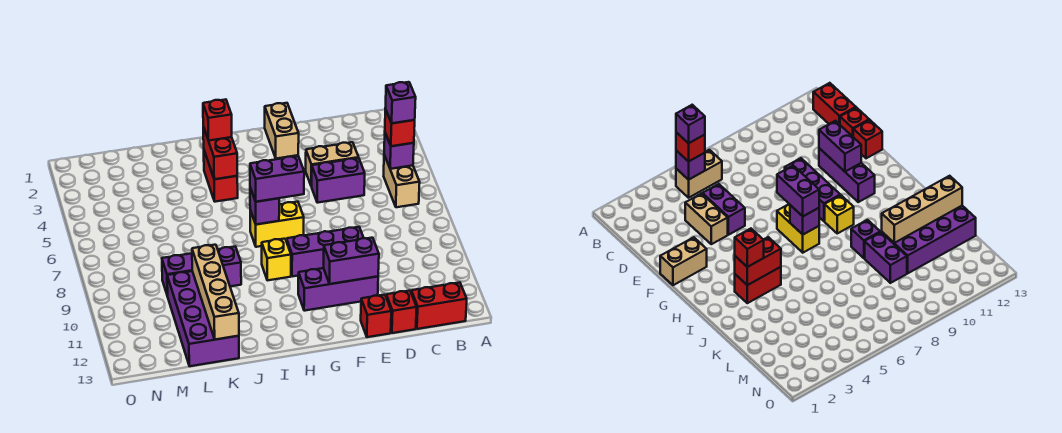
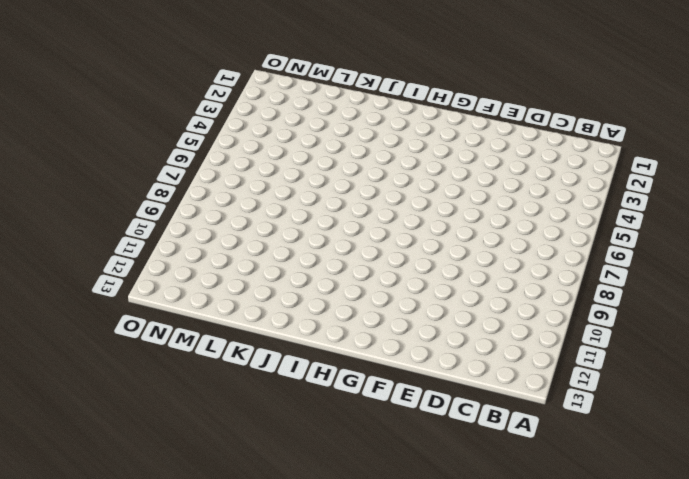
none -> tan 1x2 brick [384,155,420,207]
none -> red 1x2 brick [411,282,467,329]
none -> tan 1x2 brick [306,142,359,186]

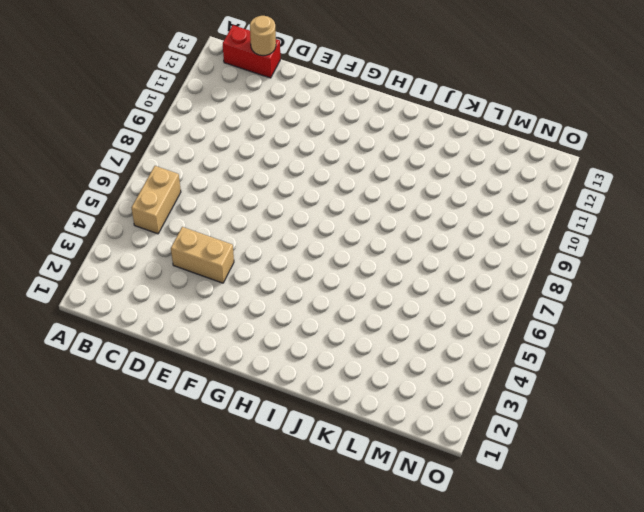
tan 1x1 round brick [250,16,276,56] -> none
none -> purple 1x2 brick [311,158,365,203]
none -> red 1x1 brick [386,291,417,333]
none -> purple 1x3 brick [287,227,364,277]

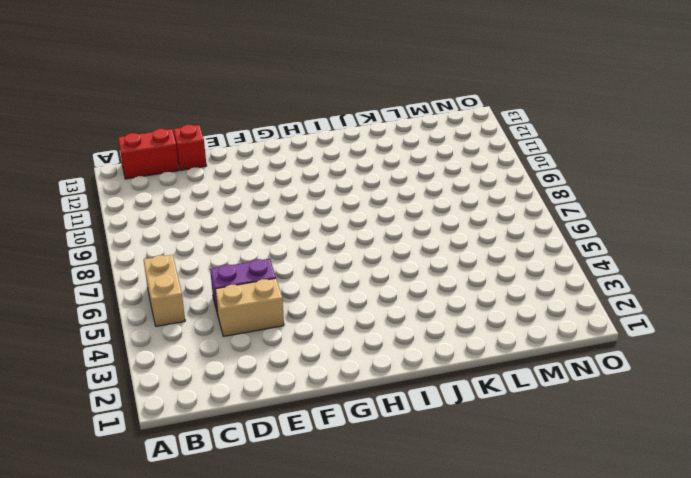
none -> purple 1x3 brick [287,227,364,277]
none -> purple 1x3 brick [298,268,378,311]
none -> red 1x1 brick [361,295,391,337]

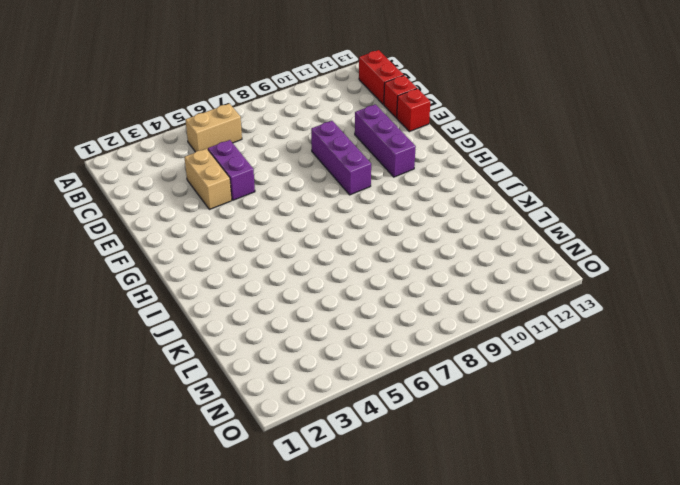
none -> tan 1x2 brick [265,103,299,159]
none -> yellow 1x2 brick [250,202,304,247]
none -> yellow 1x1 brick [262,239,291,280]

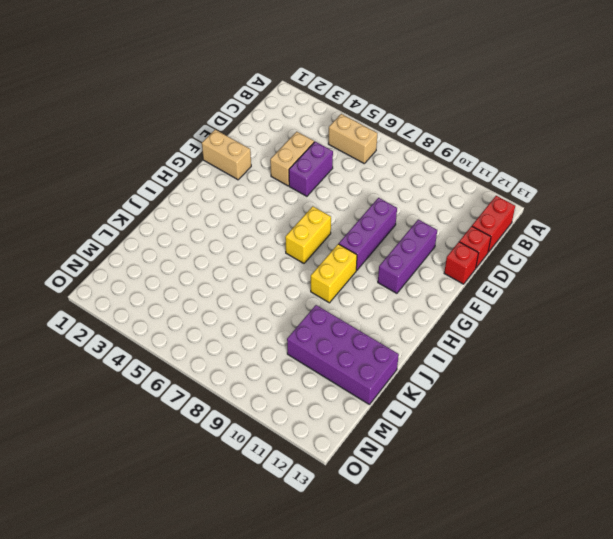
yellow 1x2 brick [311,244,357,303] -> yellow 1x1 brick [262,239,291,280]
none -> red 1x2 brick [204,151,238,202]
none -> purple 1x1 brick [218,247,241,287]
none -> purple 1x2 brick [162,253,192,296]

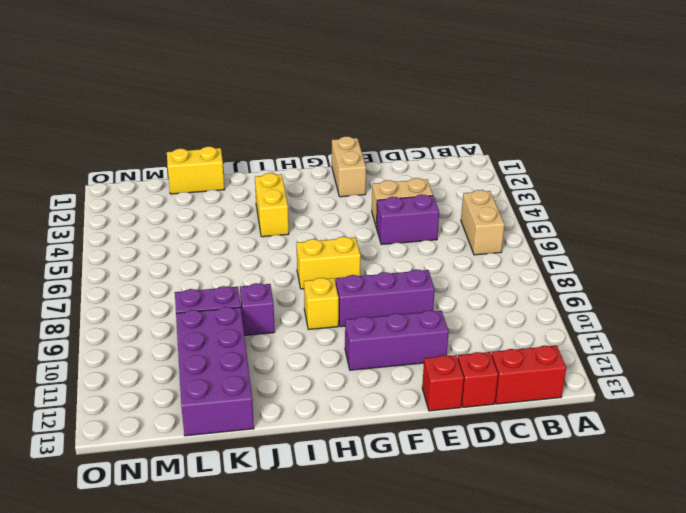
yellow 1x2 brick [255,173,289,237] -> red 1x2 brick [204,151,238,202]
yellow 1x2 brick [167,147,225,194] -> none
none -> purple 1x1 brick [384,133,414,169]
none -> purple 1x2 brick [324,238,379,284]
none -> purple 1x1 brick [250,188,279,224]

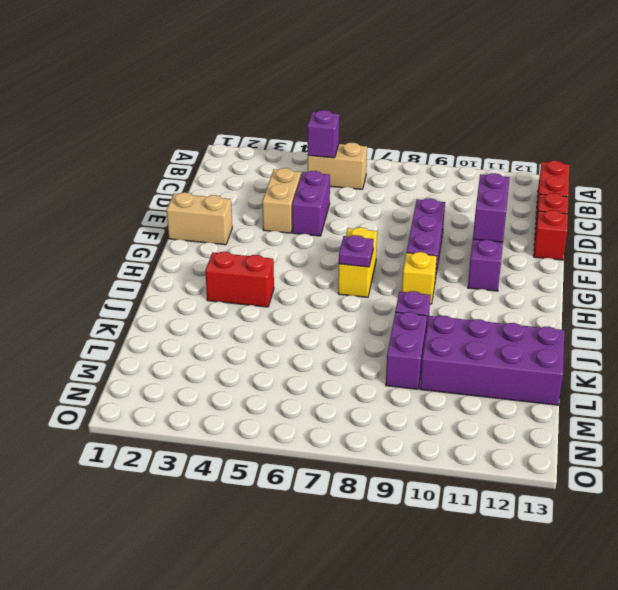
purple 1x1 plate [339,235,374,267] -> purple 1x1 brick [250,188,279,224]
none -> red 1x2 brick [203,127,237,179]
none -> tan 1x4 brick [192,245,239,340]
none -> red 1x1 brick [385,109,415,146]

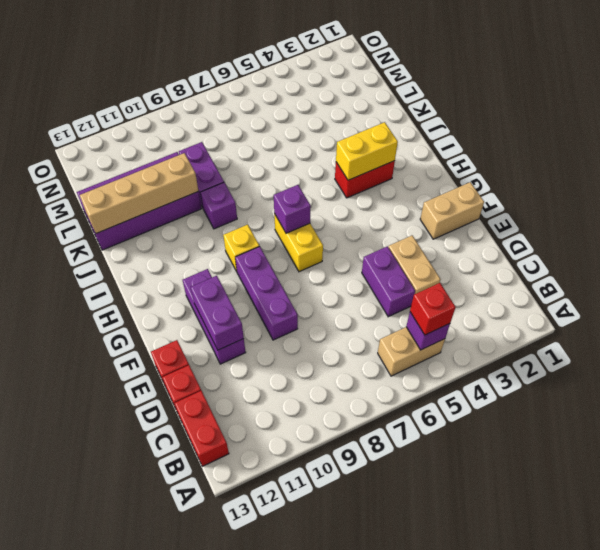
yellow 1x2 brick [336,122,398,180] -> red 1x2 brick [203,127,237,179]
none -> purple 1x2 brick [250,156,304,202]
none -> red 1x1 brick [203,100,232,141]
none -> purple 1x1 brick [385,82,416,123]

